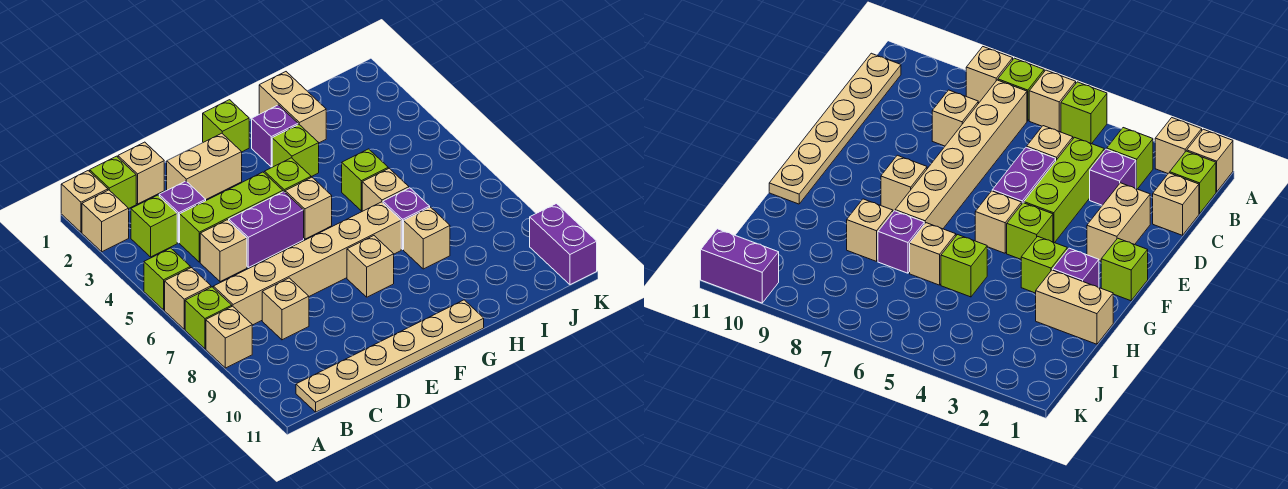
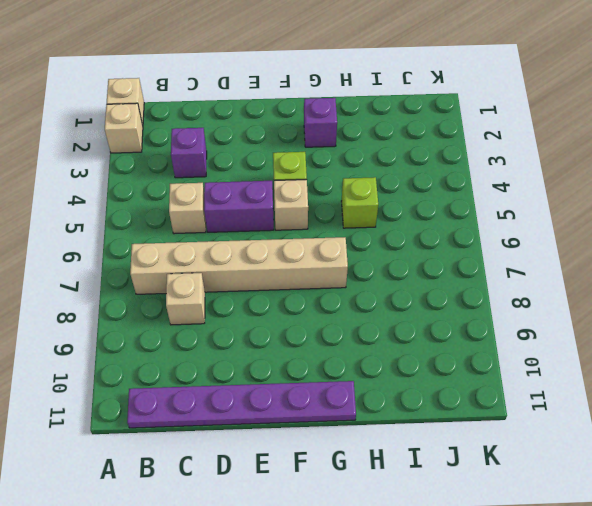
purple 1x6 plate [127,381,356,428] -> tan 1x6 plate [296,300,484,412]
none -> lime 1x1 brick [144,248,190,310]
none -> tan 1x1 brick [165,268,211,329]
none -> lime 1x1 brick [185,287,232,349]

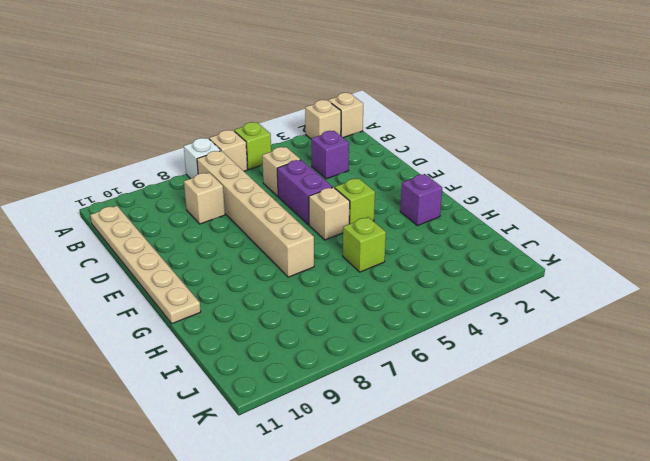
white 1x1 brick [184,138,221,179] -> lime 1x1 brick [185,287,232,349]
none -> tan 1x1 brick [206,306,252,368]
none -> lime 1x1 brick [90,156,136,208]
none -> lime 1x1 brick [131,195,177,257]

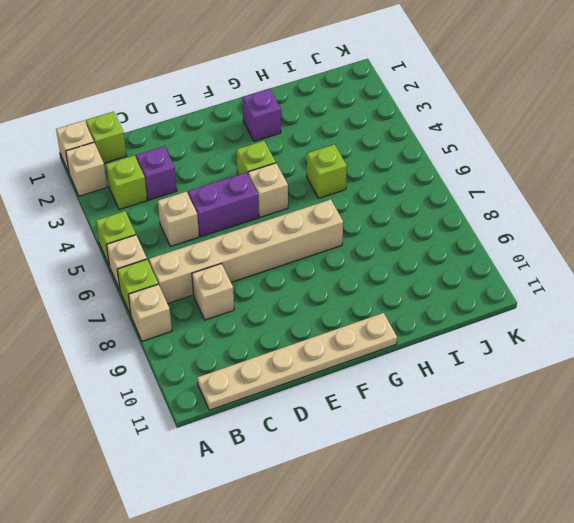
none -> tan 1x1 brick [118,142,164,204]
none -> lime 1x3 brick [180,172,283,262]
none -> tan 1x2 brick [167,133,242,199]

